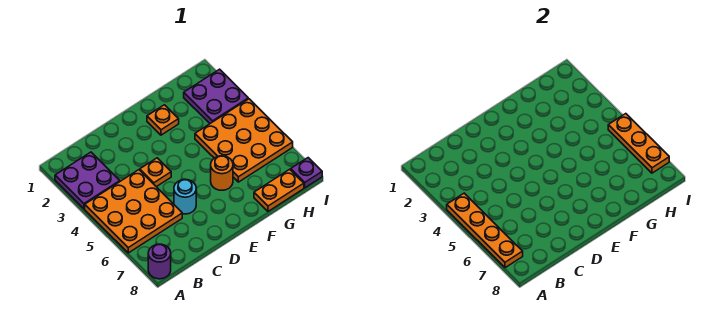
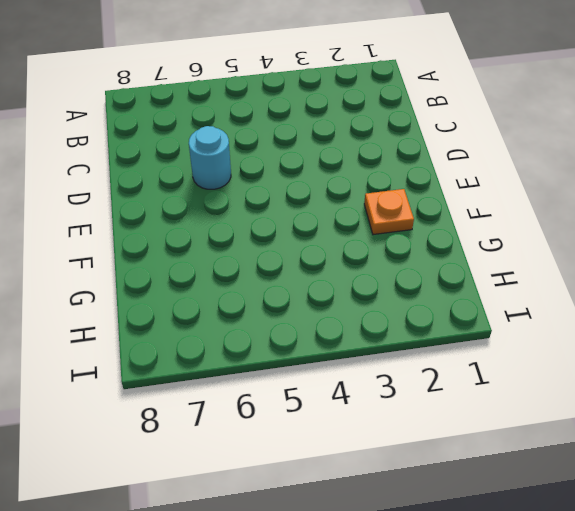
none -> purple 2x2 plate [55,152,120,209]
none -> orange 3x3 plate [85,170,182,253]
none -> purple 1x1 round brick [148,244,171,279]

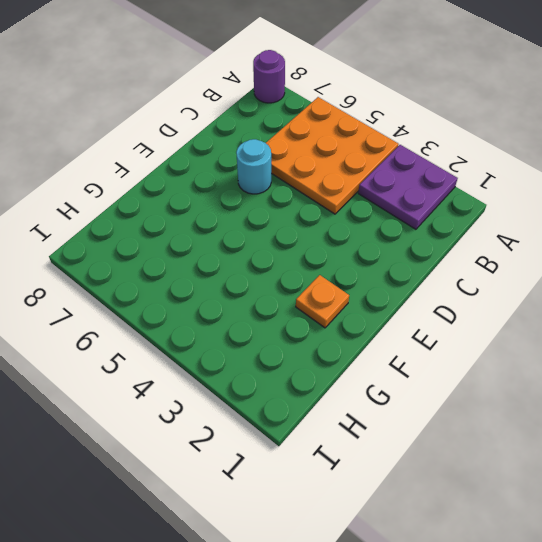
none -> orange 1x1 plate [140,158,171,187]
none -> orange 1x1 round brick [211,156,233,190]
none -> orange 3x3 plate [195,99,293,182]

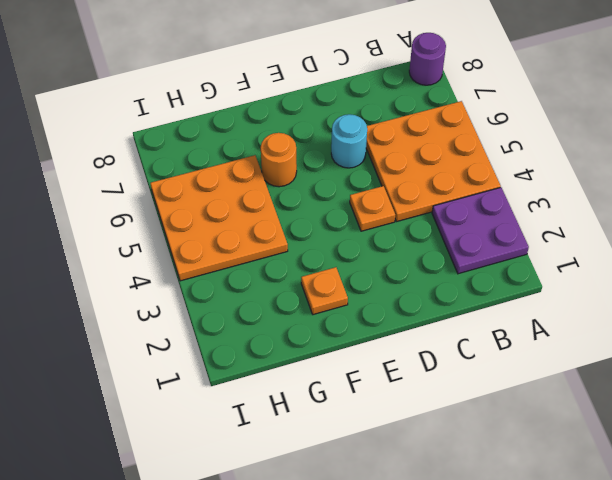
none -> orange 1x2 plate [254,169,304,211]
none -> purple 2x2 plate [184,69,248,123]
none -> purple 1x1 plate [291,158,322,188]

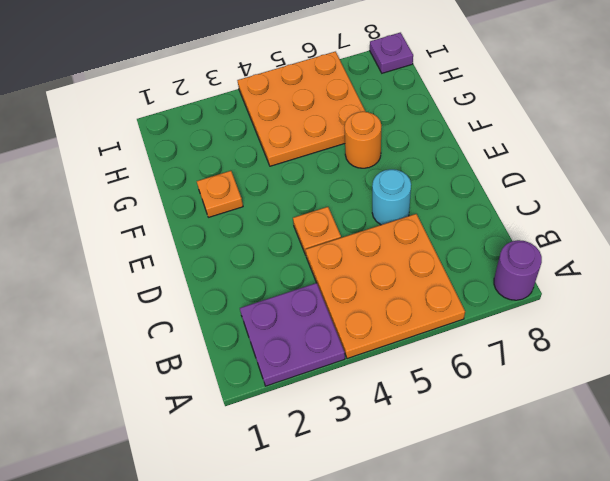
none -> orange 1x2 plate [254,169,304,211]
none -> purple 2x2 plate [184,69,248,123]
none -> orange 1x4 plate [447,193,523,268]

